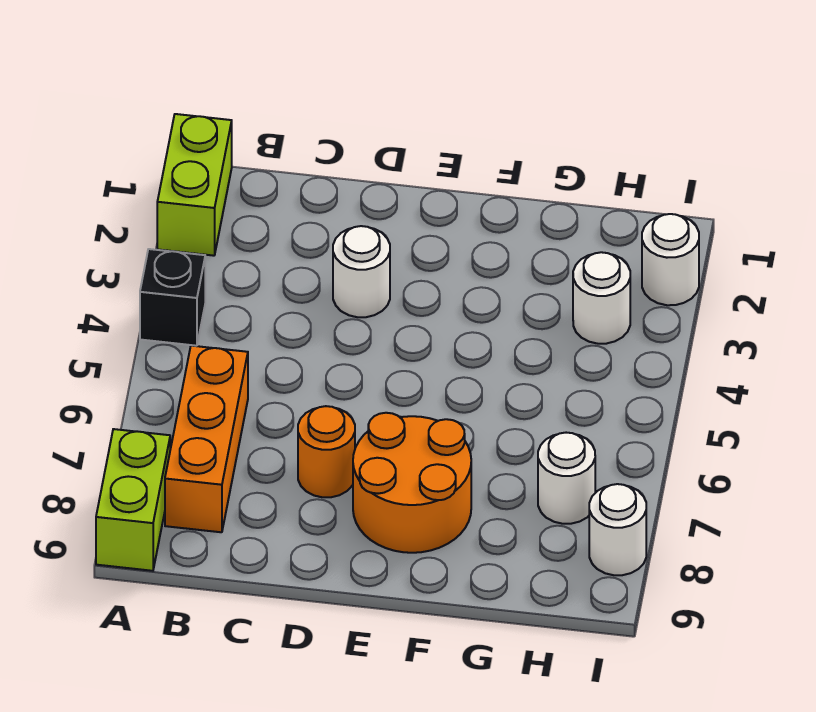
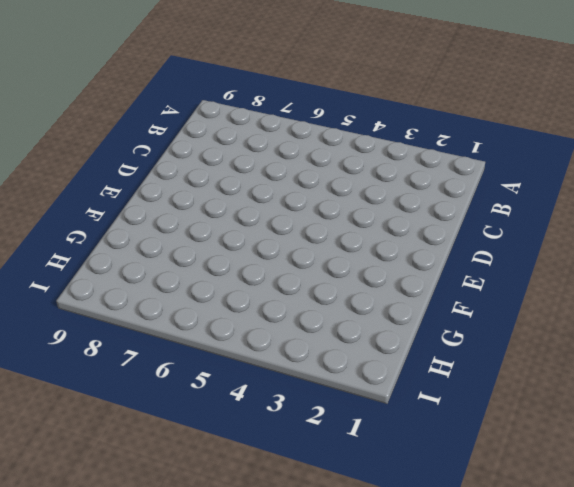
none -> lime 1x2 brick [157,114,232,256]
none -> black 1x1 brick [140,249,205,346]

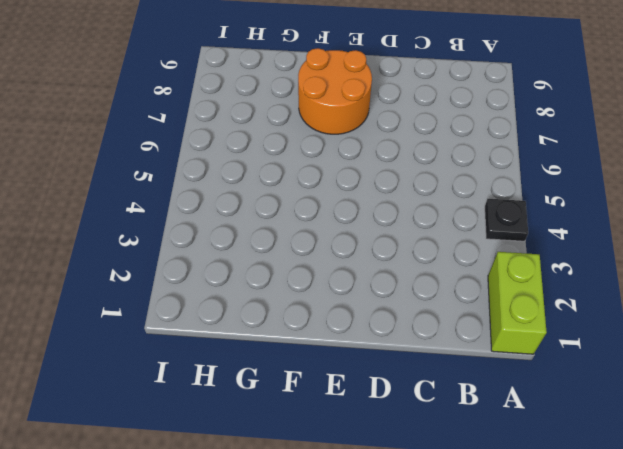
black 1x1 plate [485,199,528,241] -> black 1x1 brick [140,249,205,346]
none -> lime 1x2 brick [96,429,170,571]
none -> orange 1x3 brick [165,346,248,532]

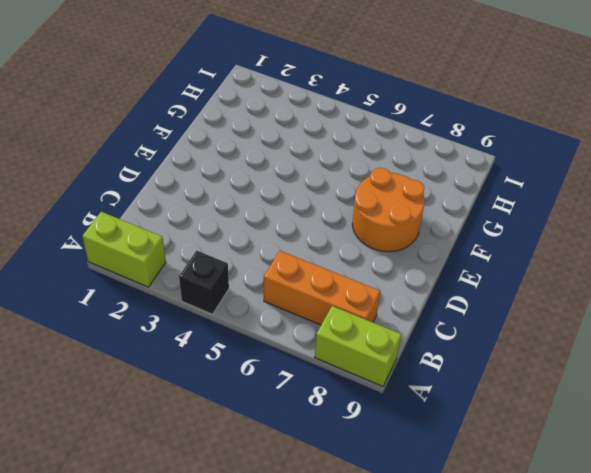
none -> white 1x1 round brick [333,226,390,317]
none -> orange 1x1 round brick [298,406,355,497]

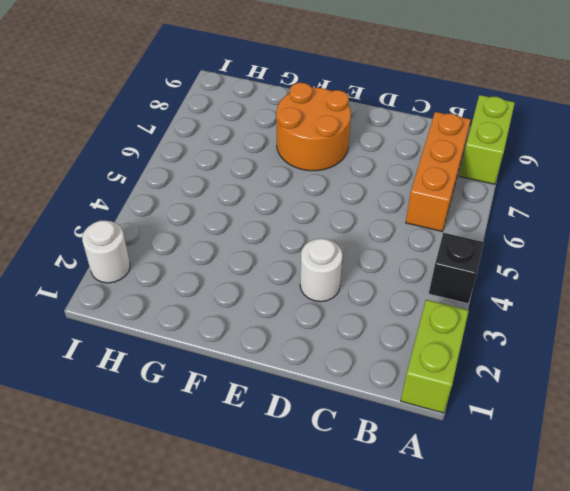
none -> orange 1x1 round brick [298,406,355,497]
none -> white 1x1 round brick [573,252,630,344]

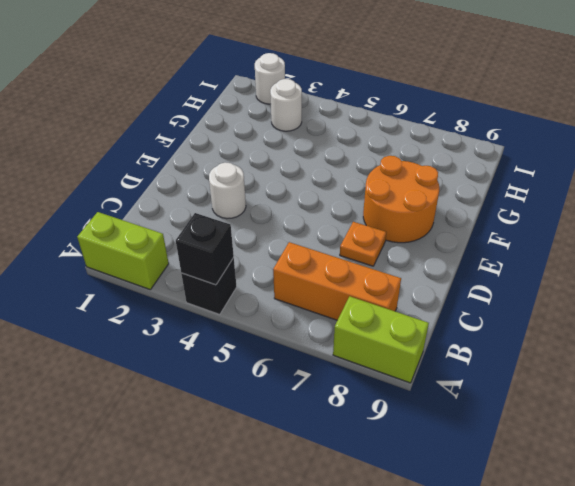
black 1x1 brick [176,213,234,285] -> none
orange 1x1 plate [340,222,386,266] -> orange 1x1 round brick [298,406,355,497]
none -> white 1x1 round brick [538,433,595,524]
none -> white 1x1 round brick [589,484,646,575]

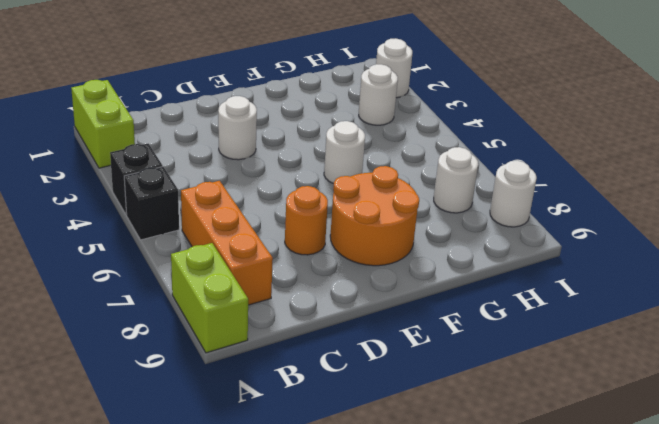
black 1x1 brick [124,167,179,240] -> none
white 1x1 round brick [324,121,365,184] -> none

